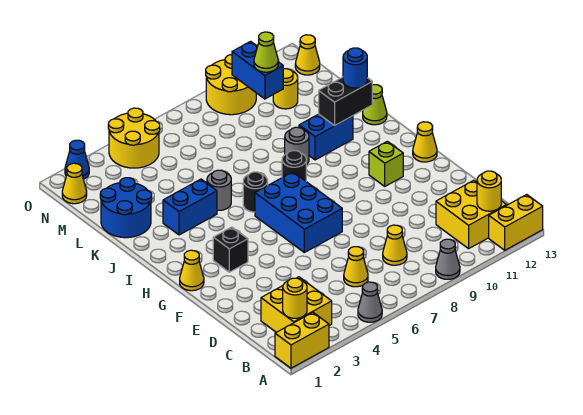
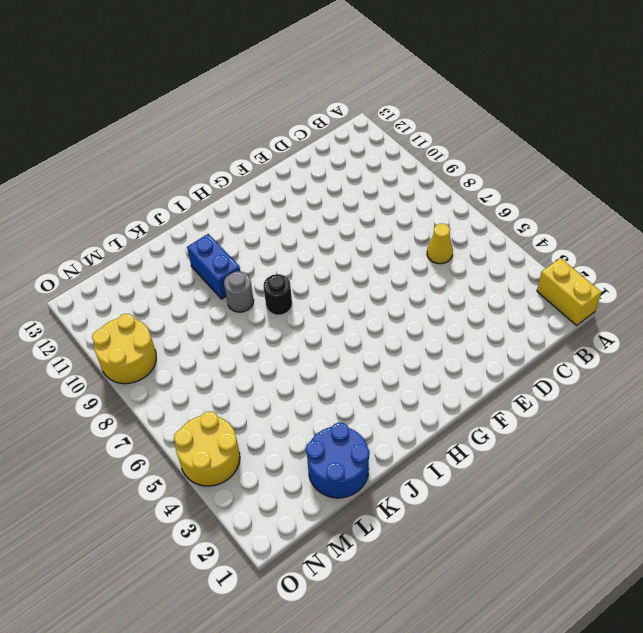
none -> grey 1x1 cone [358,282,382,322]
none -> grey 1x1 cone [436,239,460,279]
none -> yellow 1x2 brick [489,195,543,250]
none -> yellow 2x2 brick [261,277,332,332]

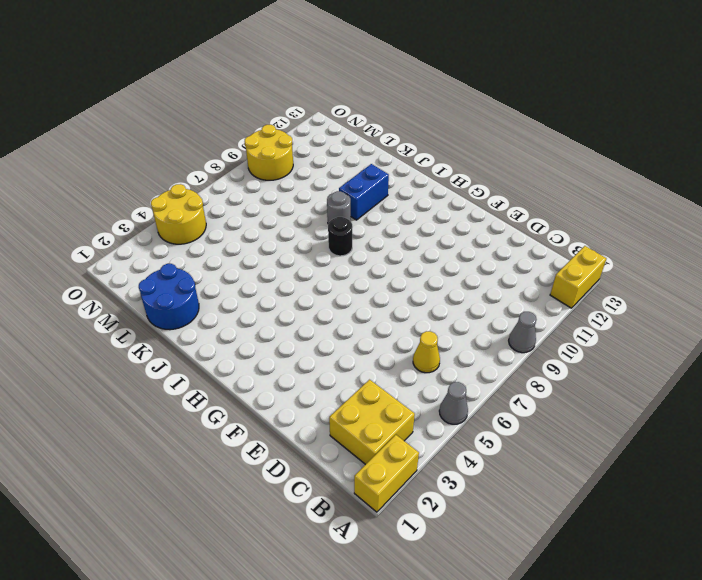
none -> yellow 2x2 brick [436,180,507,249]
none -> yellow 1x1 cone [383,225,407,265]
none -> blue 2x3 brick [255,172,342,252]
none -> yellow 1x1 cone [180,250,204,291]

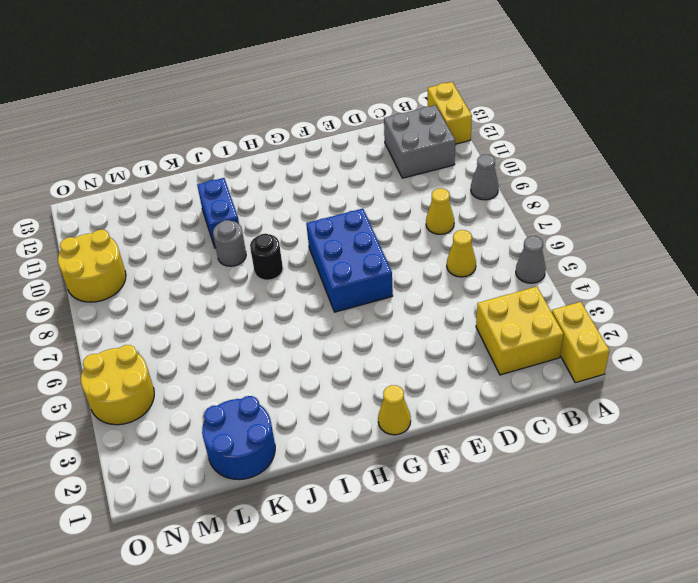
grey 2x2 brick [384,105,455,178] -> yellow 2x2 brick [436,180,507,249]
blue 2x3 brick [306,209,393,312] -> blue 2x3 brick turned to [255,172,342,252]
none -> black 1x1 brick [213,227,248,272]
none -> lime 1x1 brick [369,141,403,186]
none -> yellow 1x1 cone [413,122,437,162]
none -> black 1x1 round brick [243,172,268,212]

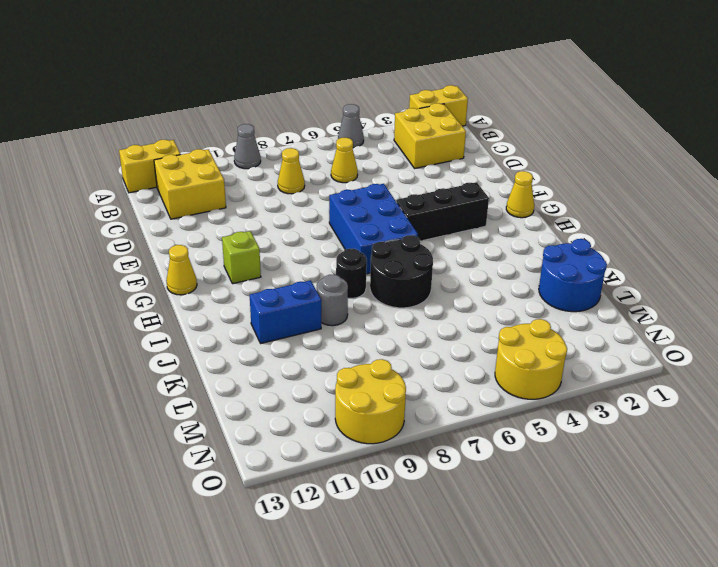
black 1x3 brick [396,182,489,241] -> black 1x1 brick [213,227,248,272]
black 2x2 round brick [370,235,433,308] -> black 1x1 round brick [243,172,268,212]
none -> blue 1x2 brick [163,179,217,235]
none -> grey 1x1 round brick [207,170,231,210]
none -> lime 1x1 cone [363,85,387,125]
none -> yellow 1x1 round brick [273,69,298,109]

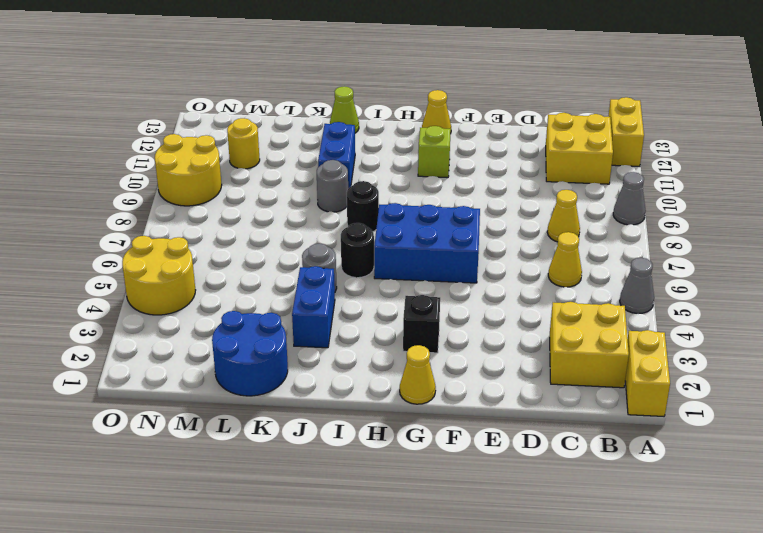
none -> yellow 1x1 cone [62,163,87,204]
none -> yellow 1x1 cone [295,35,320,75]
none -> blue 1x1 cone [65,140,89,179]
none -> yellow 1x1 round brick [283,278,307,318]

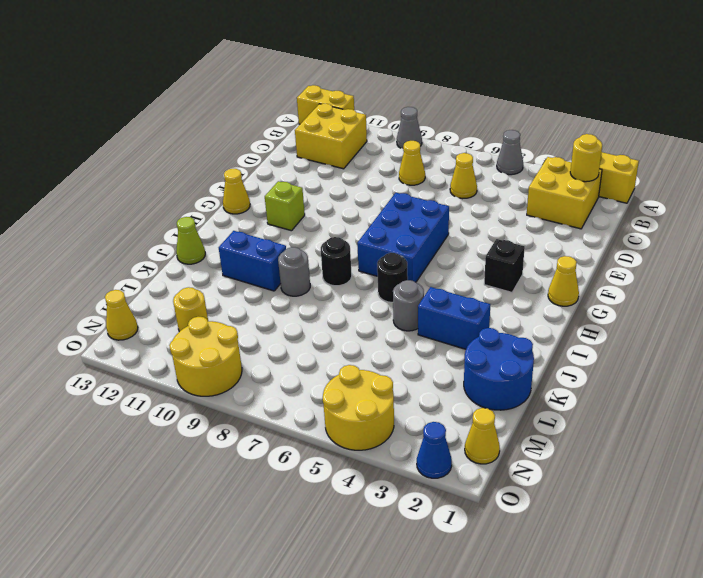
none -> yellow 1x1 round brick [477,171,501,211]
none -> black 1x2 brick [319,77,372,125]
none -> blue 1x2 brick [232,41,283,99]
none -> blue 1x1 round brick [343,48,367,88]

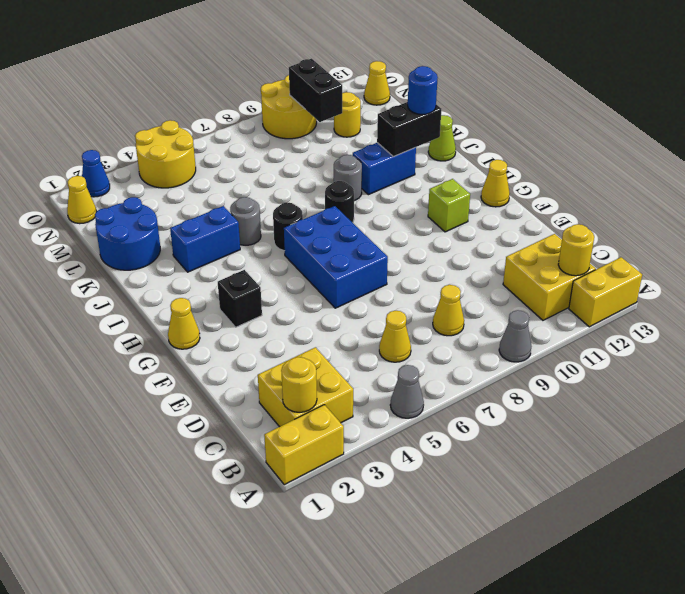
black 1x2 brick [289,59,342,122] -> blue 1x2 brick [232,41,283,99]
none -> lime 1x1 cone [254,32,278,72]

